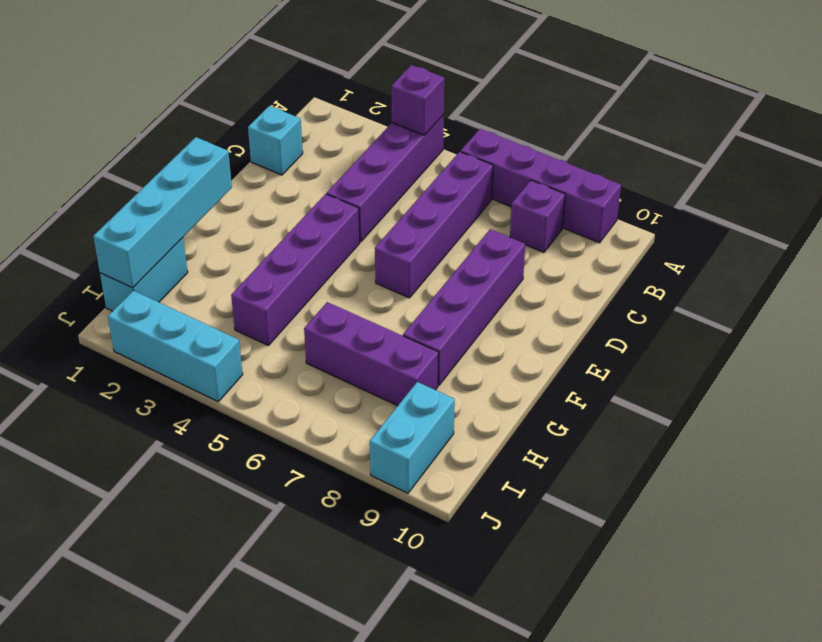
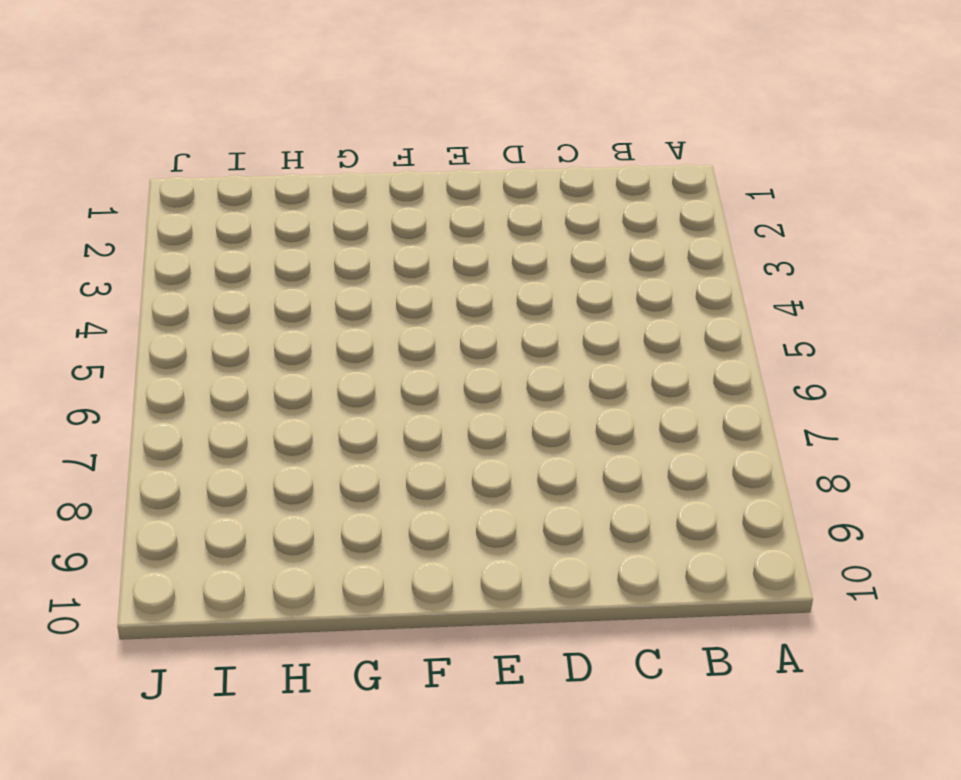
none -> purple 1x4 brick [327,115,444,242]
none -> purple 1x4 brick [461,129,621,243]
none -> purple 1x4 brick [375,152,493,298]

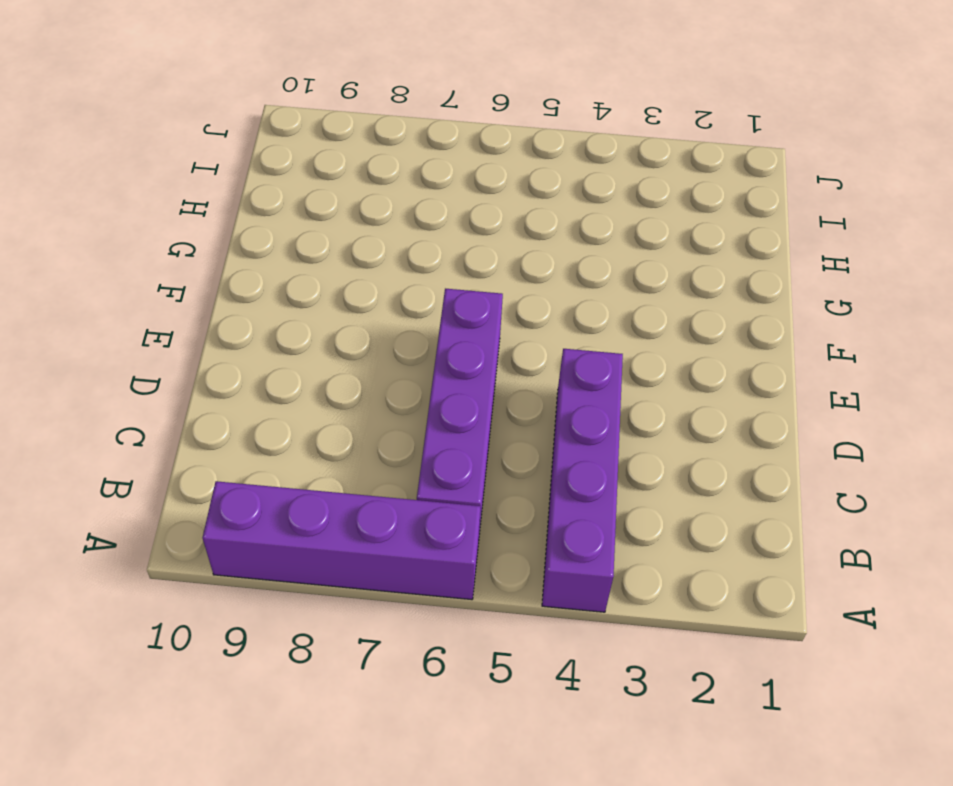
none -> purple 1x1 brick [510,180,565,252]
none -> cyan 1x1 brick [248,106,303,175]
none -> purple 1x4 brick [403,229,525,385]

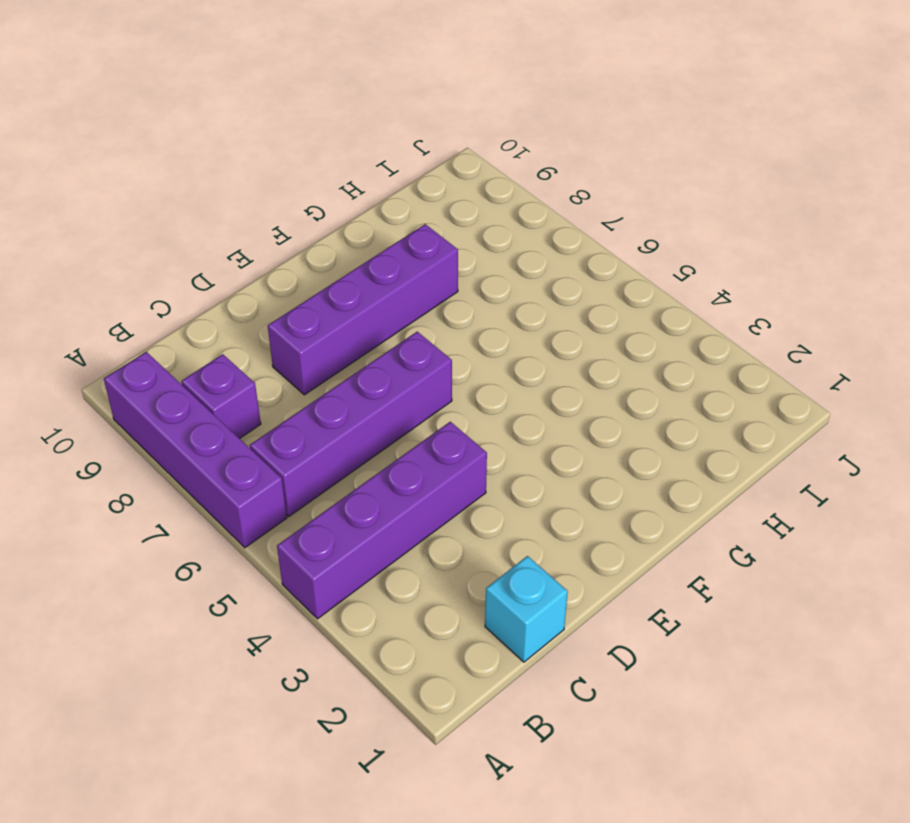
none -> purple 1x4 brick [231,194,360,345]
none -> cyan 1x2 brick [100,238,188,311]
none -> purple 1x3 brick [304,302,439,406]

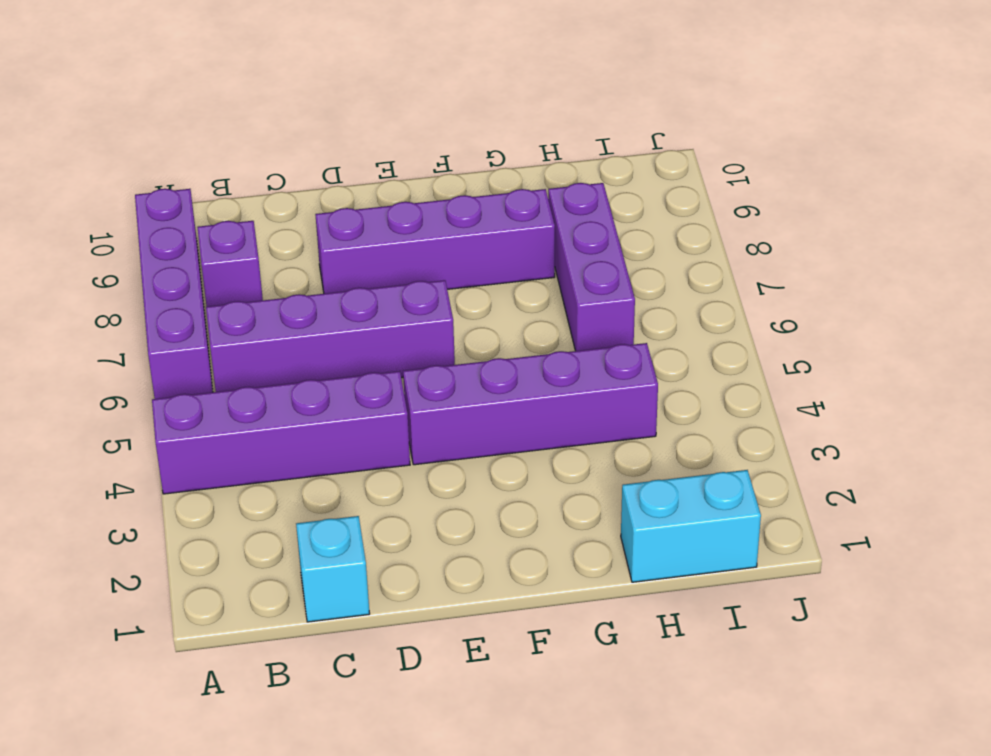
none -> cyan 1x2 brick [370,382,455,493]
none -> cyan 1x3 brick [108,290,243,402]
none -> purple 1x1 brick [391,65,444,135]

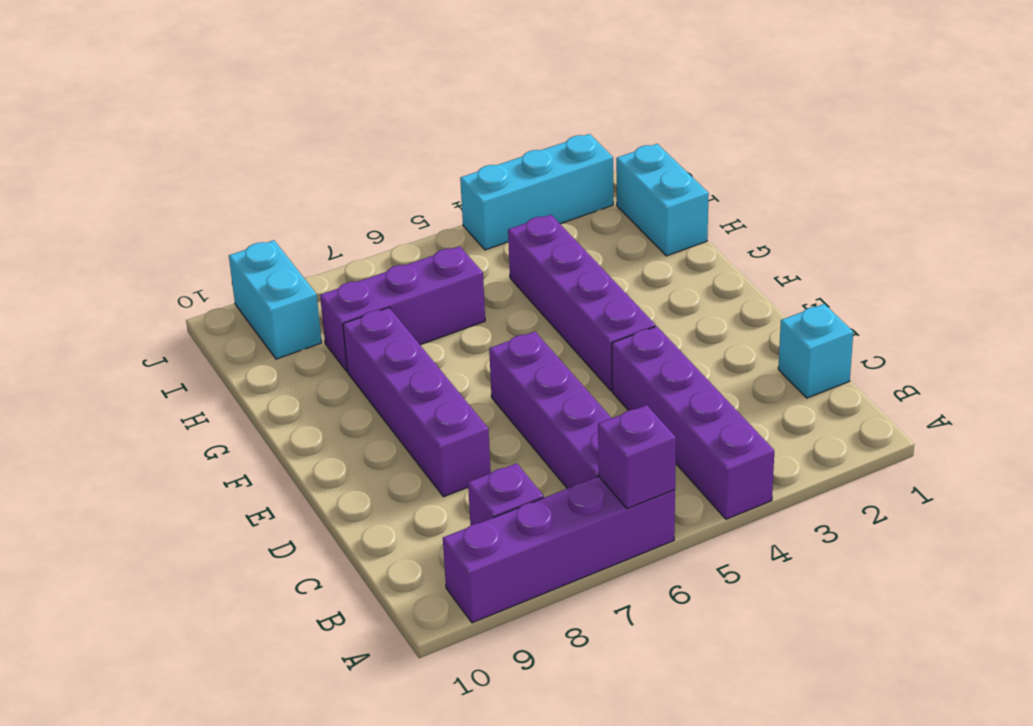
purple 1x1 brick [598,405,676,509] -> purple 1x1 brick moved to [391,65,444,135]
none -> cyan 1x4 brick [93,137,232,288]

